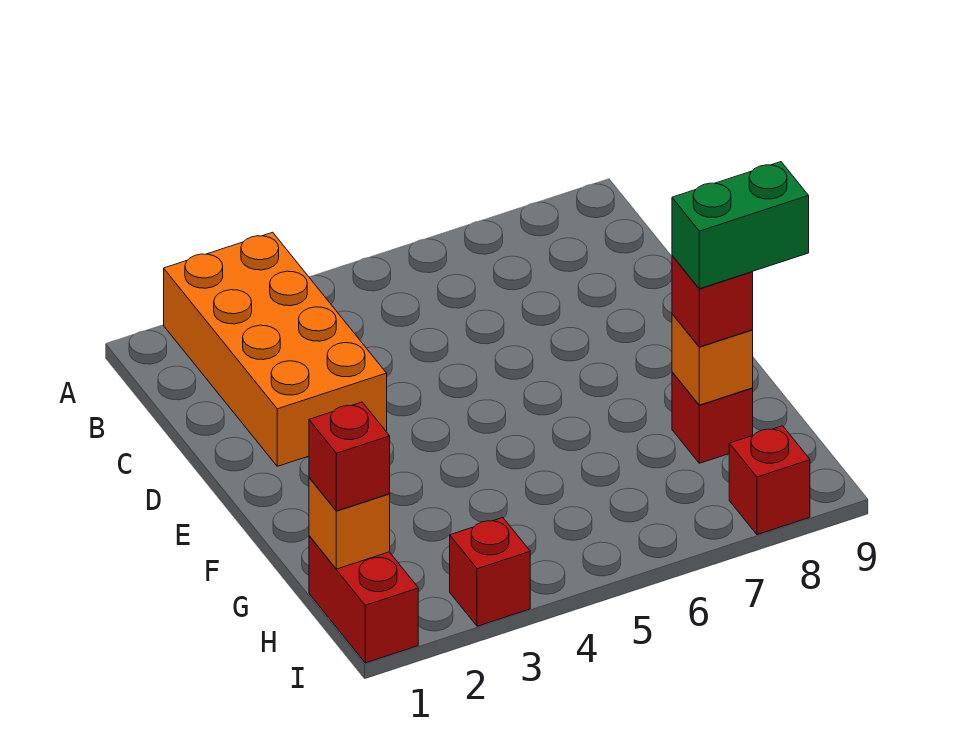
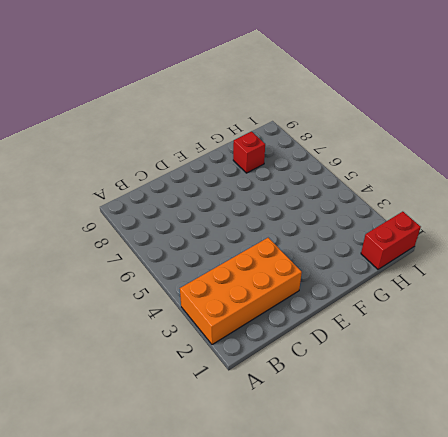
none -> red 1x1 brick [450,518,530,626]
none -> red 1x1 brick [729,426,810,535]

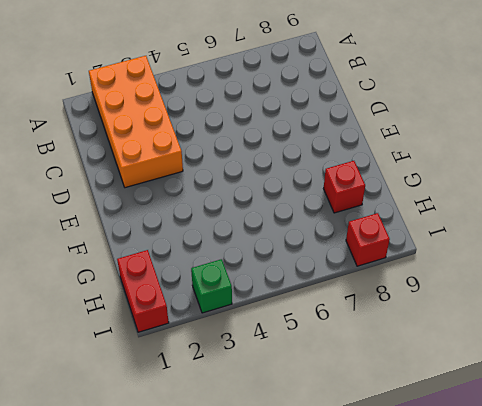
green 1x1 brick [191,259,232,313] -> red 1x1 brick [450,518,530,626]
none -> orange 1x1 brick [672,314,753,405]
none -> orange 1x1 brick [309,478,390,569]

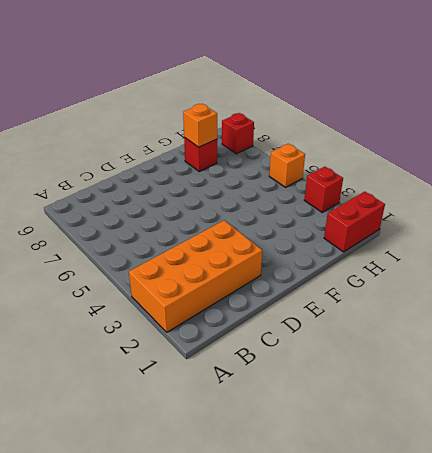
orange 1x1 brick [269,144,305,187] -> orange 1x1 brick moved to [309,478,390,569]
none -> red 1x1 brick [672,256,753,347]
none -> red 1x1 brick [309,402,390,511]

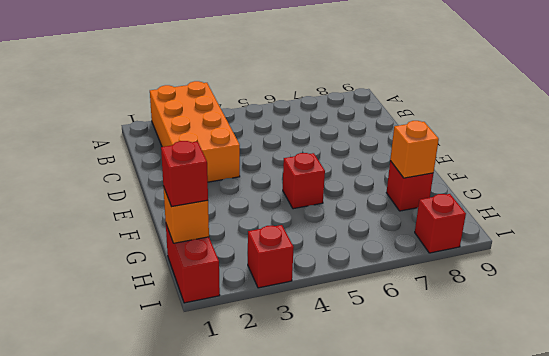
red 1x1 brick [283,153,325,209] -> red 1x1 brick moved to [672,256,753,347]
none -> green 1x2 brick [672,162,809,289]

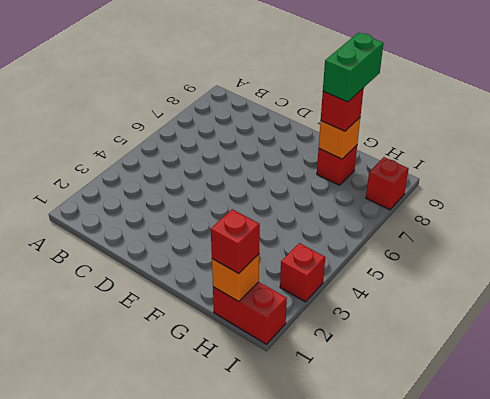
none -> orange 2x4 brick [164,232,387,466]

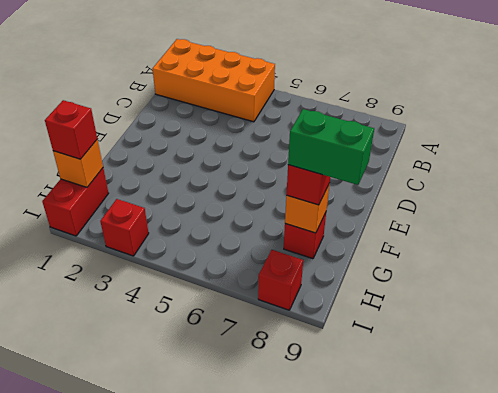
orange 2x4 brick [153,39,275,122] -> orange 2x4 brick turned to [164,232,387,466]

